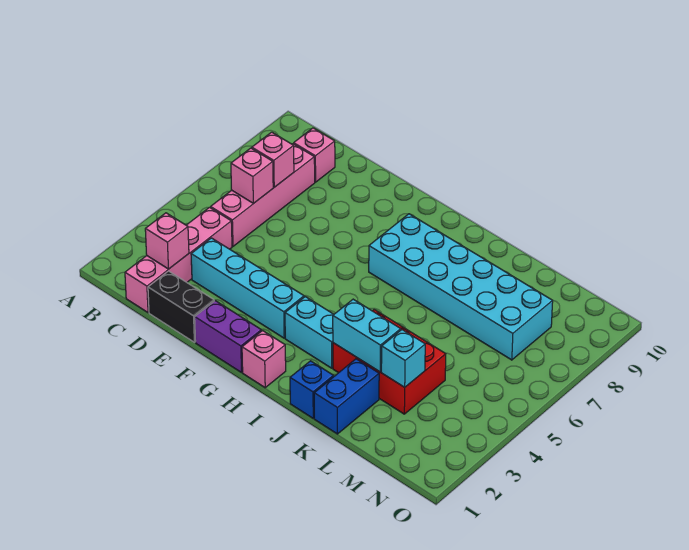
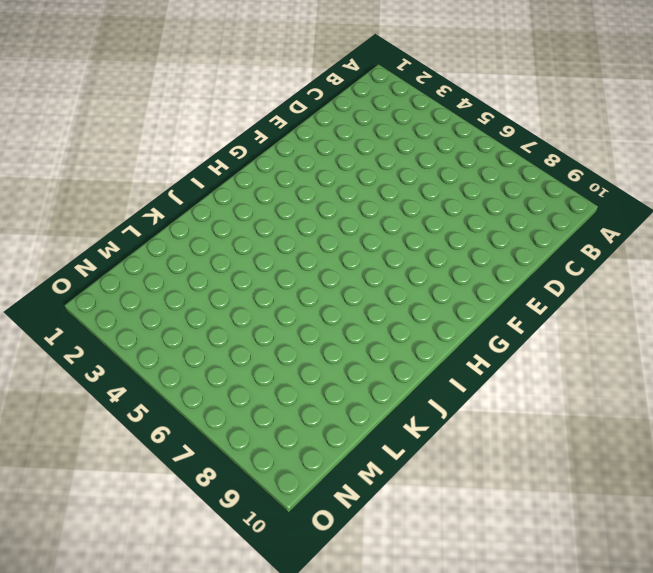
none -> pink 1x4 brick [125,207,232,313]
none -> pink 1x4 brick [211,144,315,246]
none -> pink 1x1 brick [294,128,335,182]

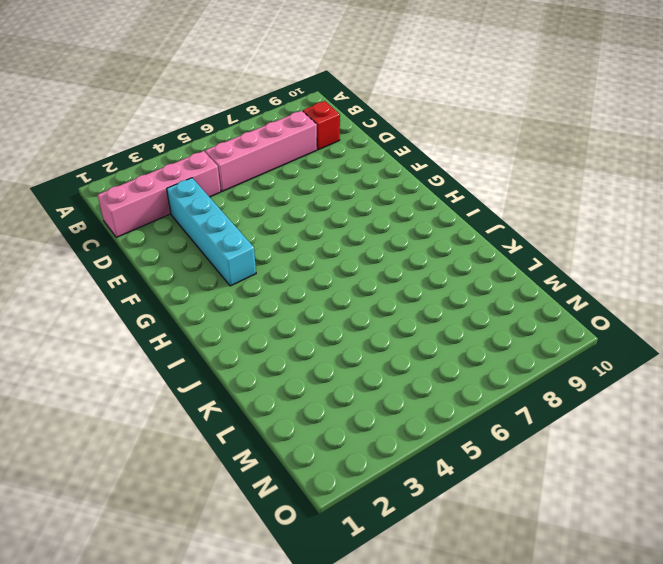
red 1x1 brick [303,101,340,150] -> pink 1x1 brick [294,128,335,182]
none -> black 1x2 brick [148,271,214,342]
none -> purple 1x2 brick [195,301,261,372]
none -> pink 1x1 brick [242,331,286,388]

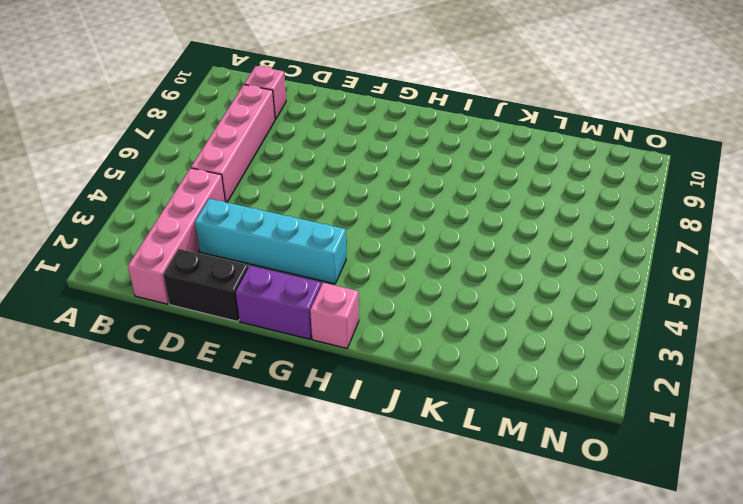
none -> cyan 1x2 brick [285,297,334,368]
none -> cyan 2x6 brick [369,214,553,360]
none -> blue 1x1 brick [290,361,334,418]

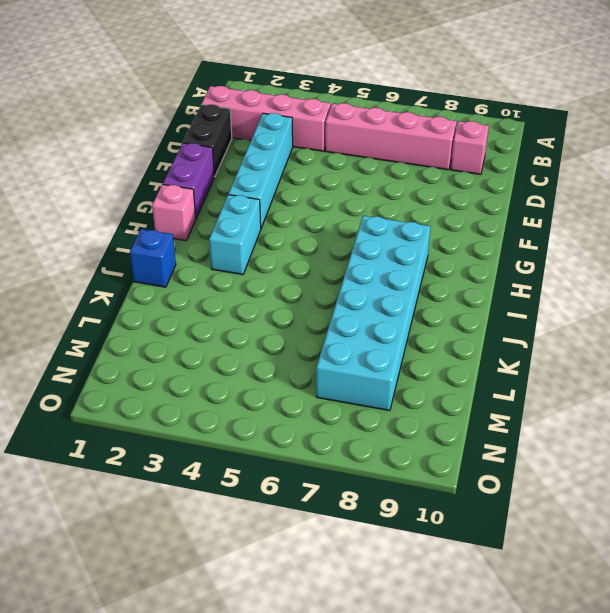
none -> red 2x3 brick [333,310,446,414]
none -> blue 1x2 brick [314,359,379,434]
none -> pink 1x1 brick [145,213,189,269]

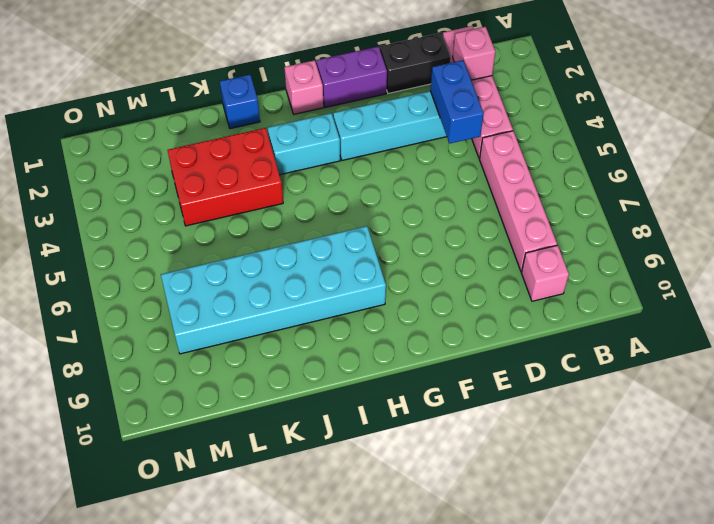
blue 1x2 brick [430,60,484,143] -> blue 1x2 brick moved to [314,359,379,434]
none -> pink 1x1 brick [231,148,273,204]
none -> pink 1x1 brick [252,132,294,187]
none -> cyan 1x2 brick [333,299,401,372]

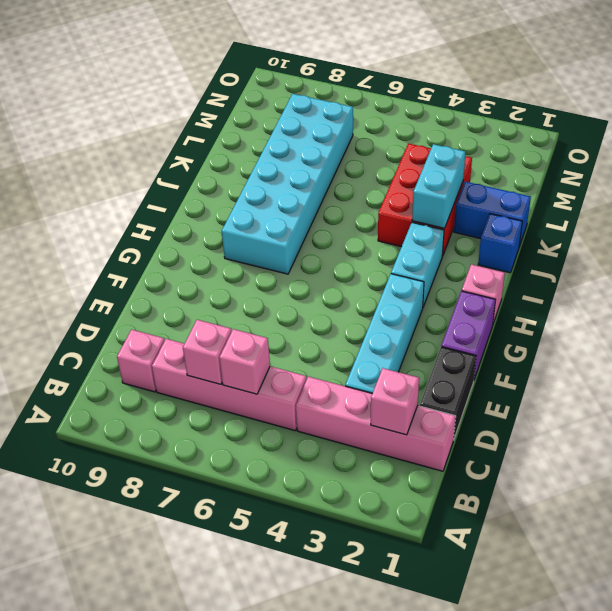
none -> cyan 1x1 brick [381,330,425,387]

